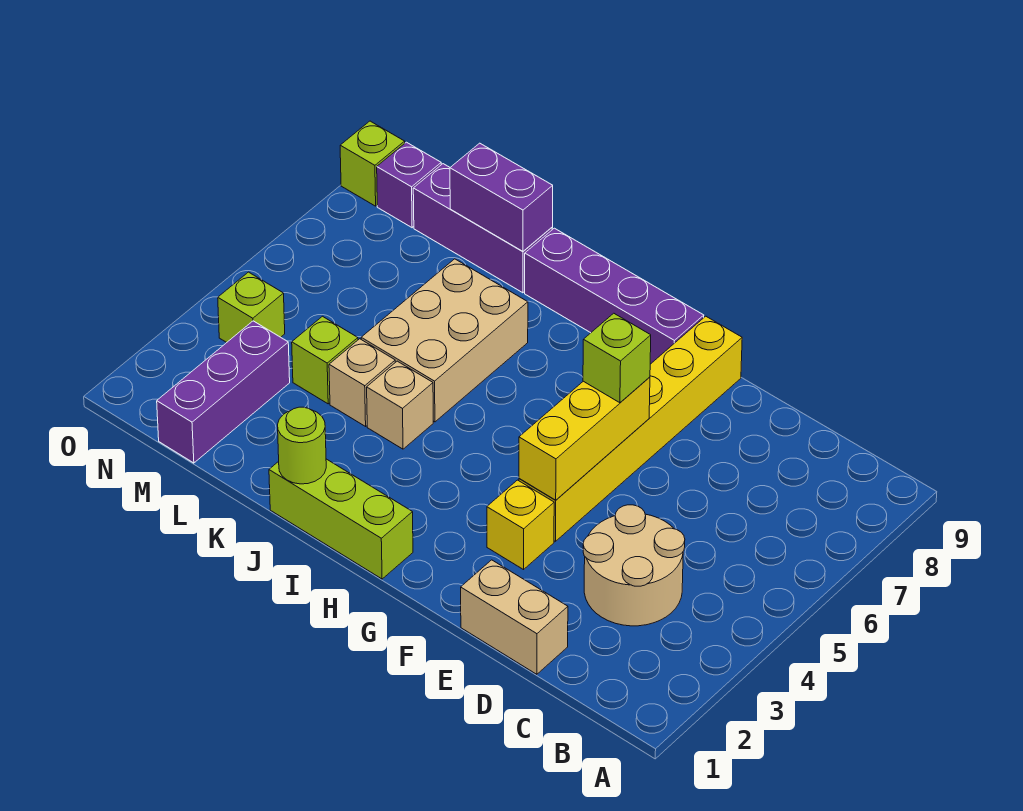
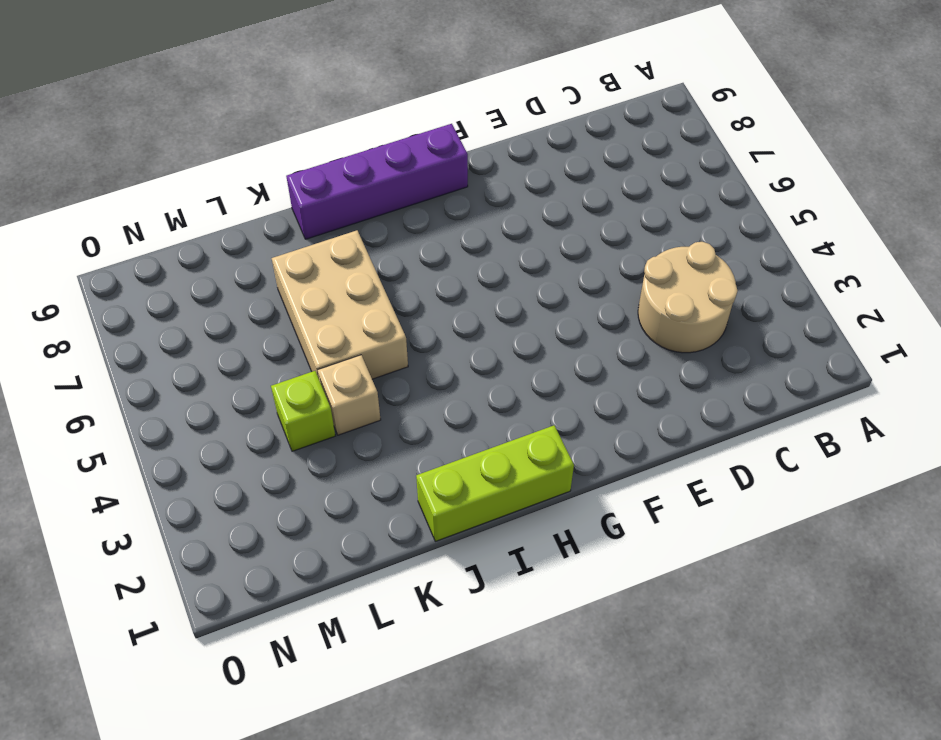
none -> tan 1x2 brick [461,560,568,674]
none -> yellow 1x1 brick [487,480,554,570]
none -> yellow 1x6 brick [519,316,742,541]

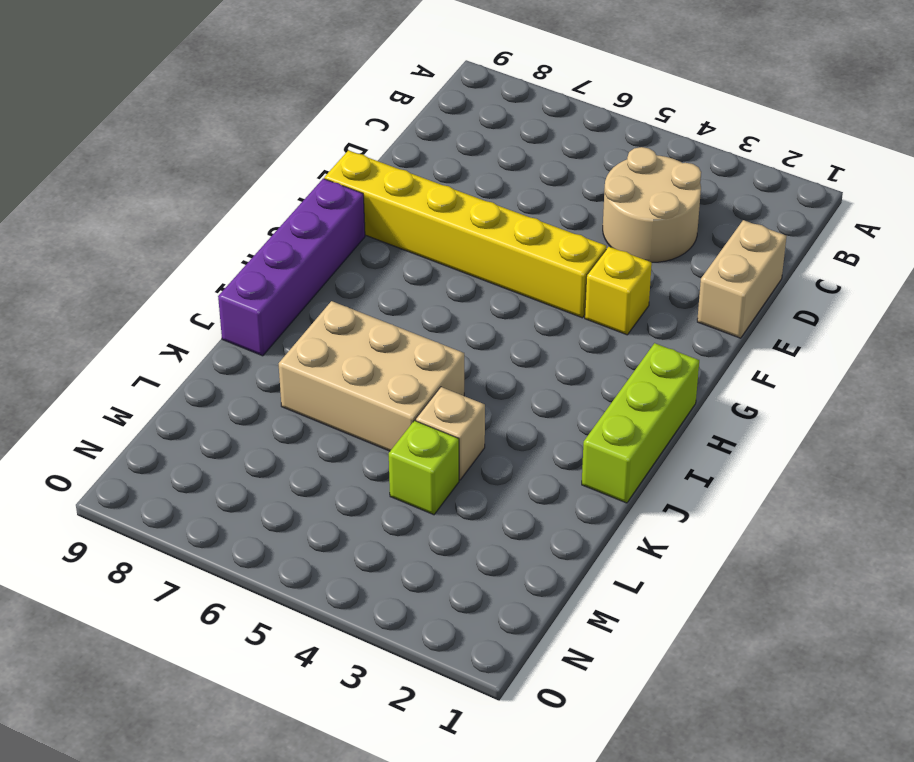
none -> tan 1x1 brick [367,361,433,449]
none -> purple 1x3 brick [413,164,553,293]
none -> purple 1x3 brick [157,321,290,463]

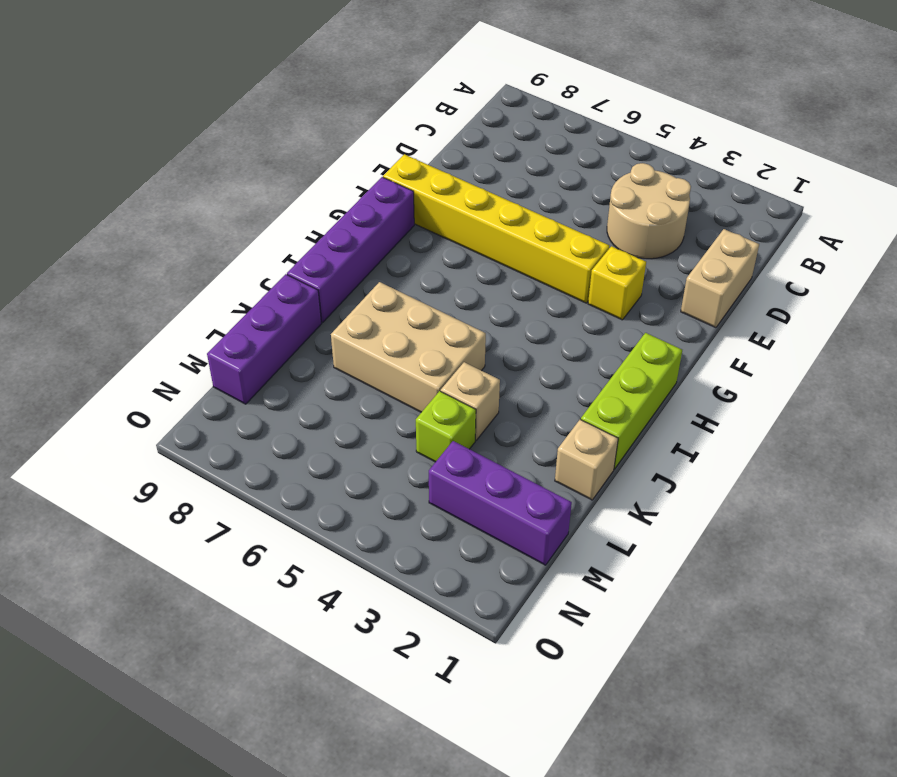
tan 1x1 brick [555,420,618,500] -> tan 1x1 brick moved to [367,361,433,449]
none -> lime 1x1 brick [218,272,285,343]
none -> purple 1x1 brick [377,142,441,228]
none -> lime 1x1 brick [340,121,405,206]

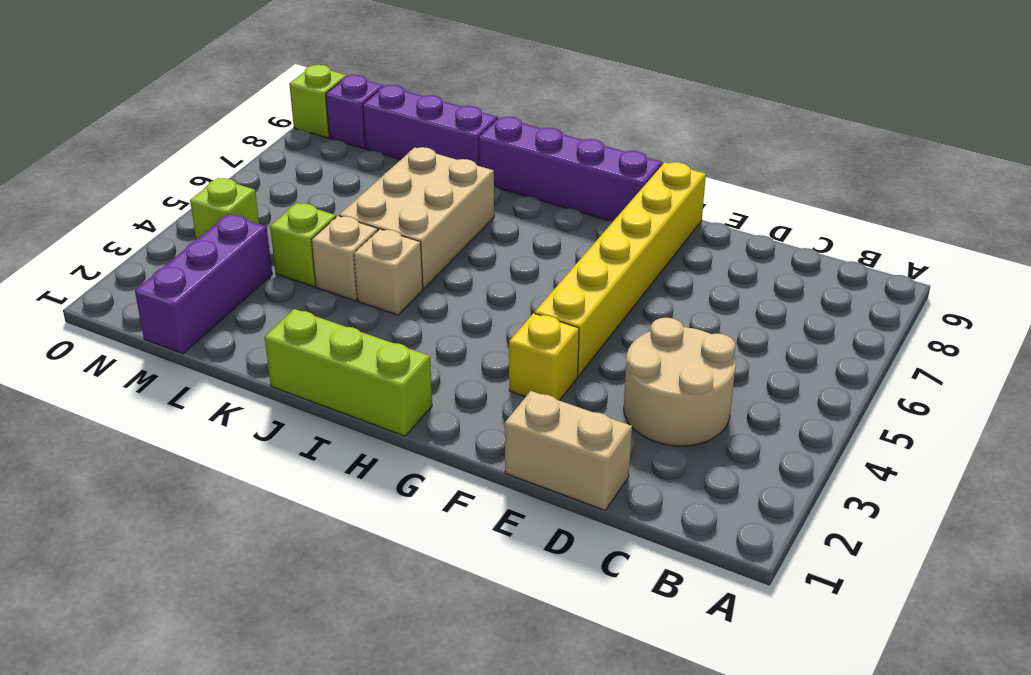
none -> yellow 1x3 brick [519,377,650,500]
none -> lime 1x1 round brick [278,407,326,484]
none -> purple 1x2 brick [450,143,553,251]

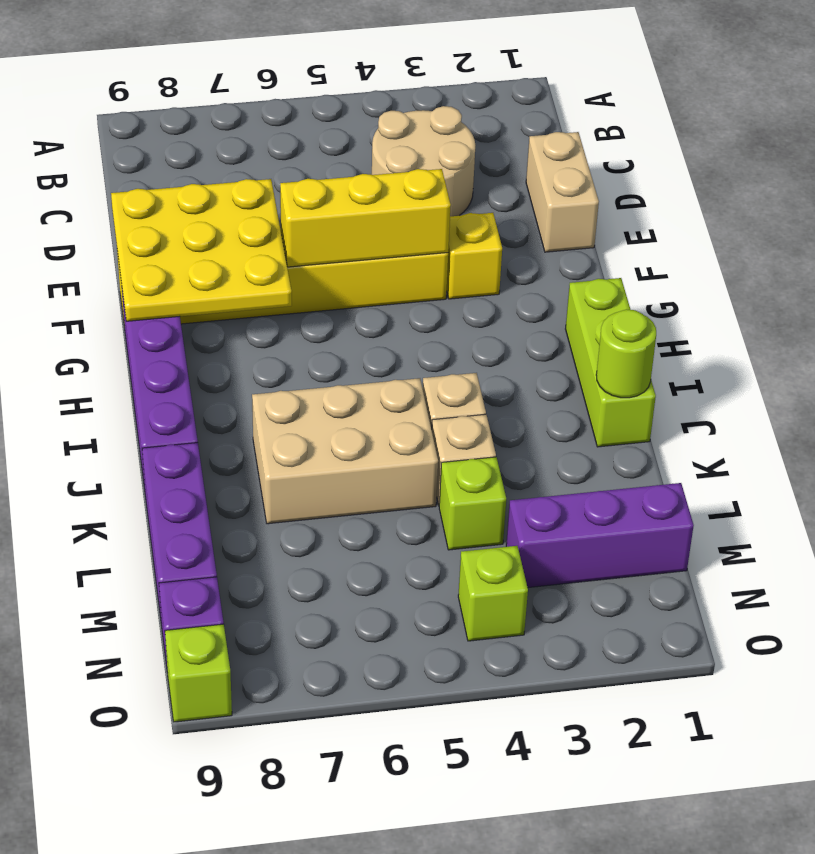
yellow 3x3 plate [111,179,292,321] -> none
none -> purple 1x2 brick [450,143,553,251]
none -> lime 1x1 brick [583,313,651,403]

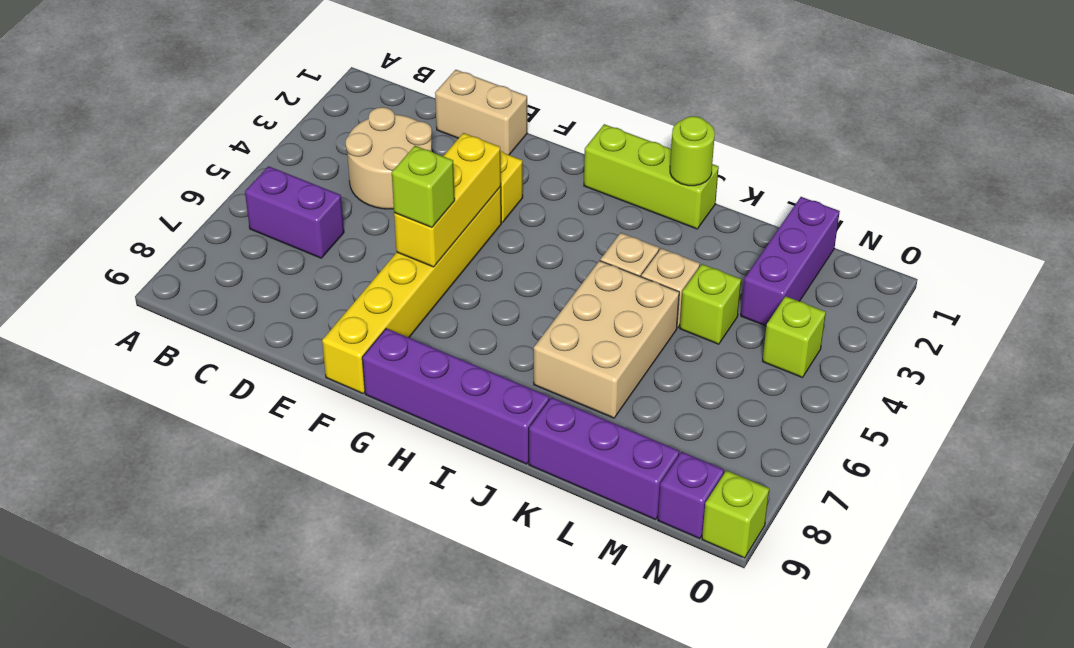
purple 1x2 brick [245,166,344,258] -> purple 1x2 brick moved to [450,143,553,251]

